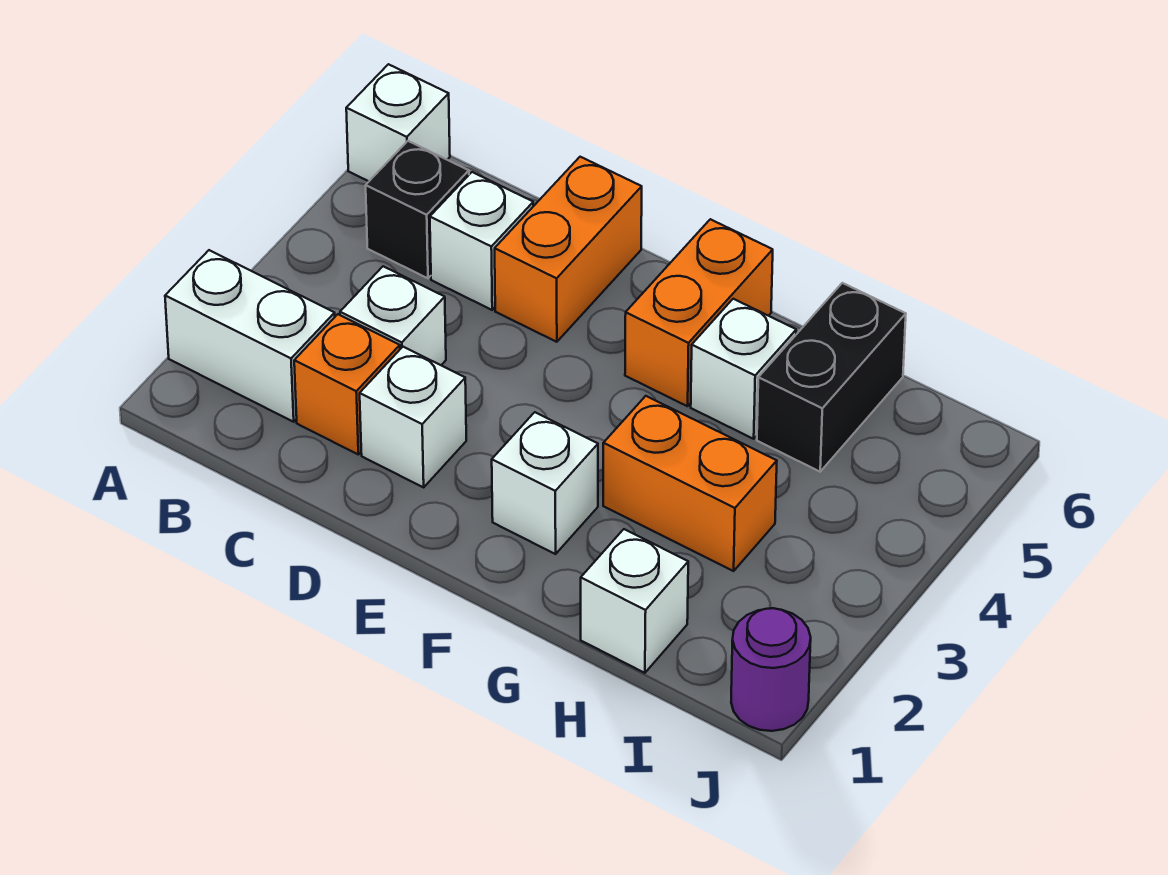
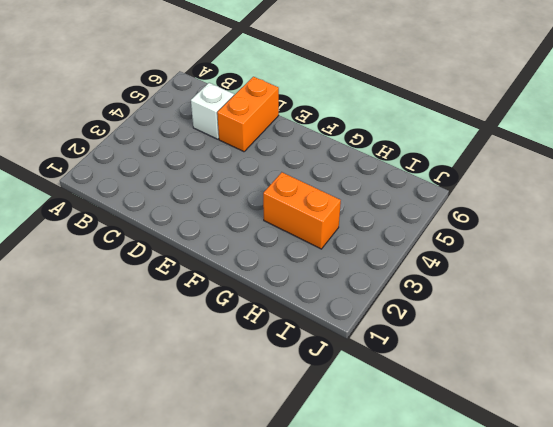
none -> white 1x2 brick [165,250,335,422]
none -> white 1x1 brick [346,64,450,181]
none -> black 1x1 brick [366,141,469,278]

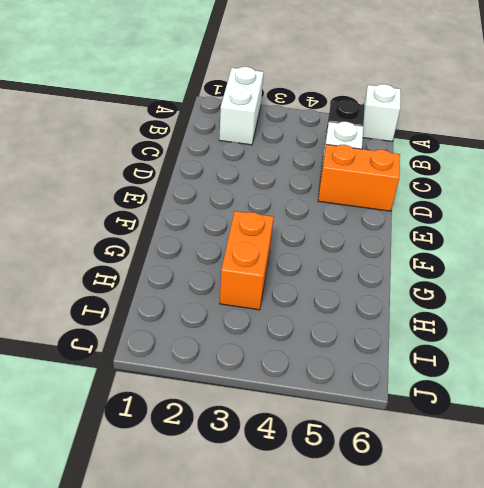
none -> orange 1x1 brick [294,314,400,454]
none -> white 1x1 brick [340,266,446,365]
none -> white 1x1 brick [360,347,466,487]

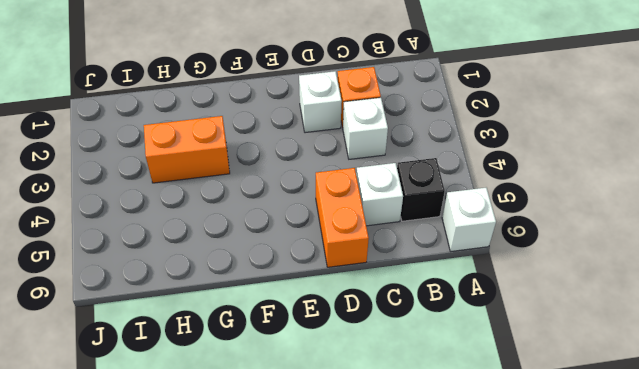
none -> white 1x2 brick [165,250,335,422]
none -> white 1x1 brick [492,412,598,554]
none -> orange 1x2 brick [625,219,773,406]

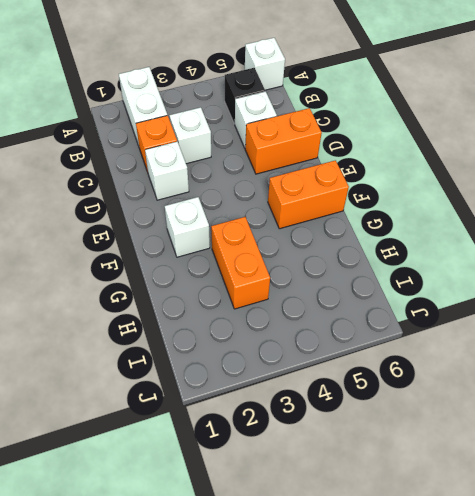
none -> white 1x1 brick [691,299,796,439]
none -> white 1x1 brick [581,529,688,673]
none -> black 1x2 brick [757,283,906,472]

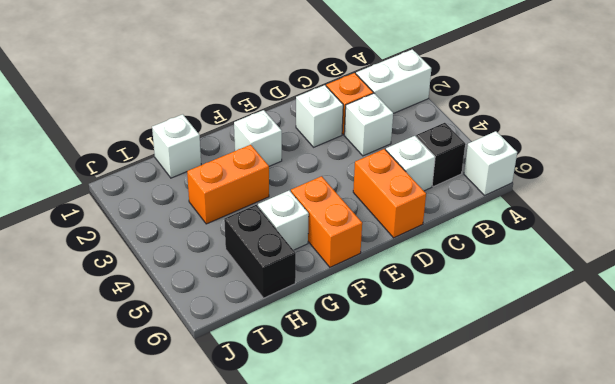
none -> purple 1x1 round brick [731,608,811,731]

